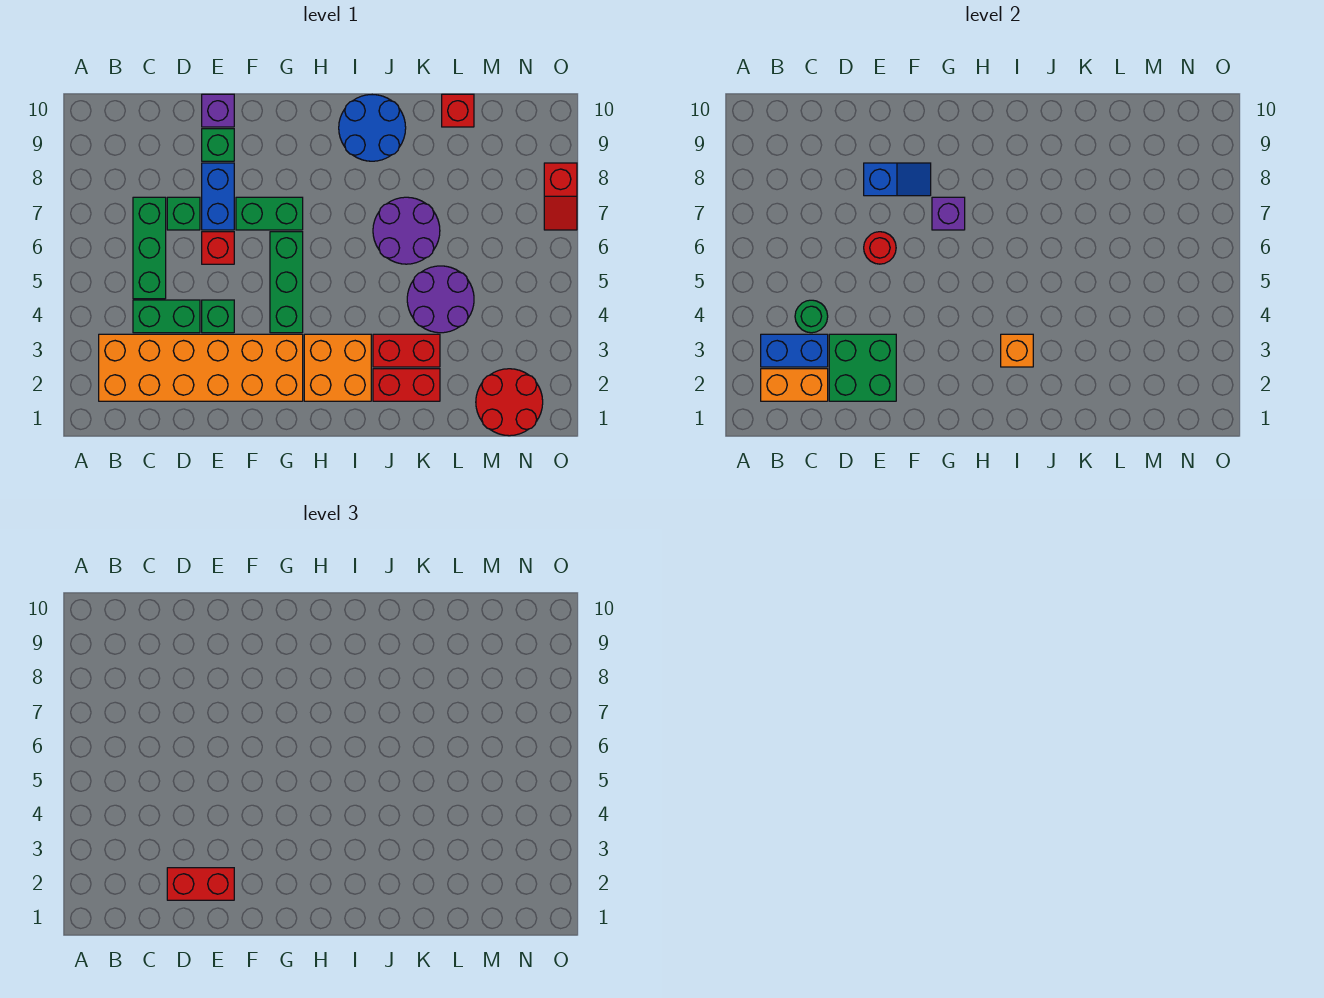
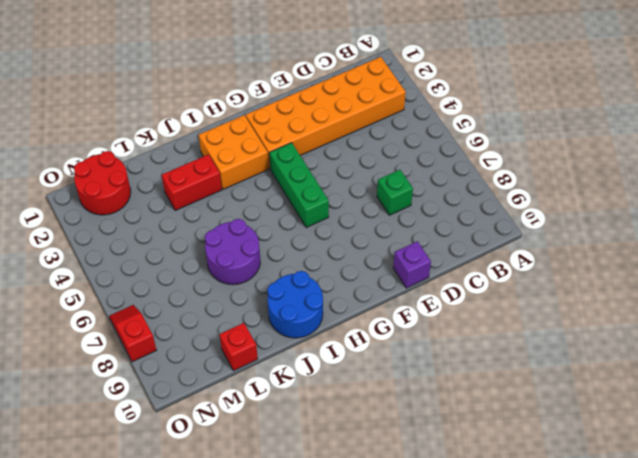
none -> green 1x2 brick [133,300,200,333]
none -> green 1x3 brick [133,197,166,299]
none -> green 1x1 brick [202,300,234,333]

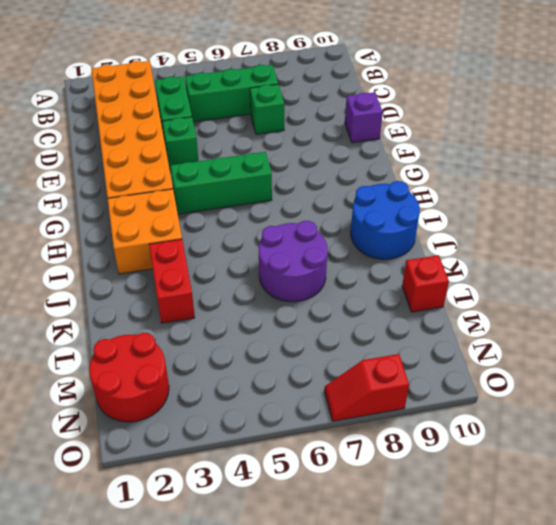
none -> red 1x1 brick [202,232,234,264]
none -> blue 1x2 brick [202,163,234,230]
none -> green 1x1 brick [202,129,234,161]

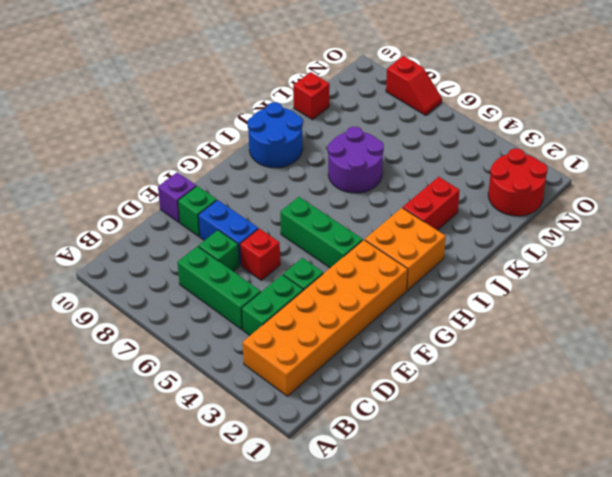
none -> green 1x2 brick [236,197,303,230]
none -> red 1x2 brick [373,369,440,401]
none -> purple 2x2 round brick [407,266,474,333]

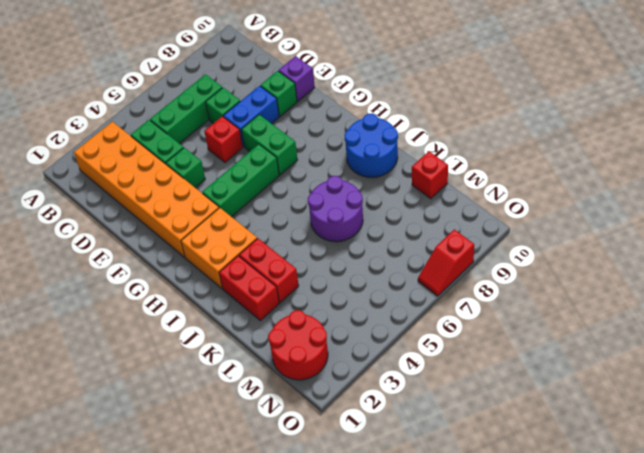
none -> purple 2x2 round brick [407,266,474,333]
none -> orange 1x2 brick [761,369,828,401]
none -> blue 1x2 brick [761,334,828,367]

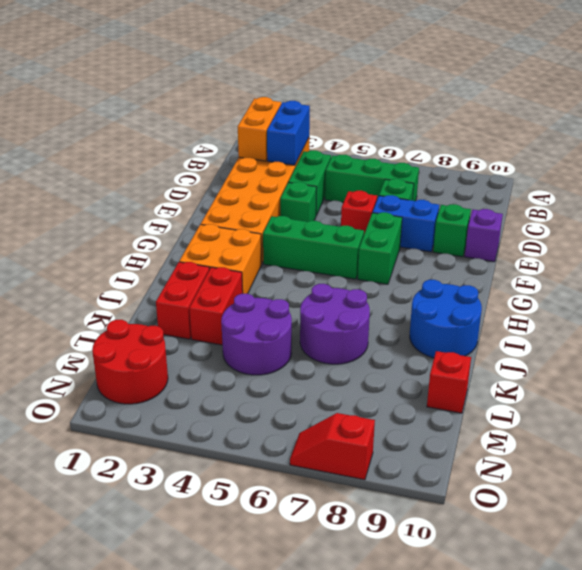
none -> green 1x1 round brick [795,300,828,333]
none -> green 2x2 brick [829,334,896,401]
none -> red 1x1 round brick [864,232,896,264]

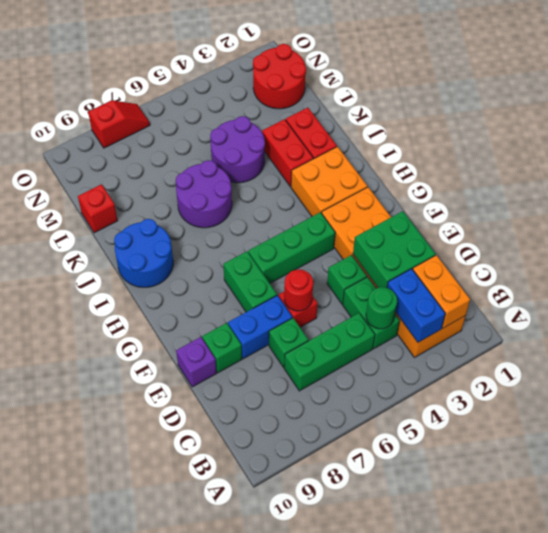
none -> blue 1x2 slope [864,163,931,196]
none -> purple 1x1 brick [932,197,965,230]
none -> orange 1x1 brick [1001,334,1033,367]

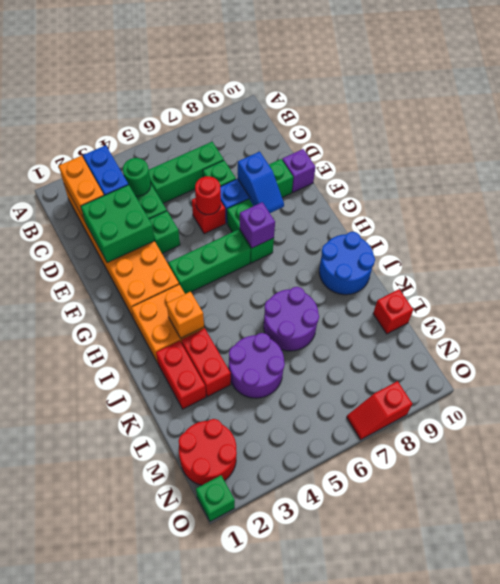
green 1x1 brick [196,475,235,522] -> none
none -> red 1x2 brick [167,868,234,900]

